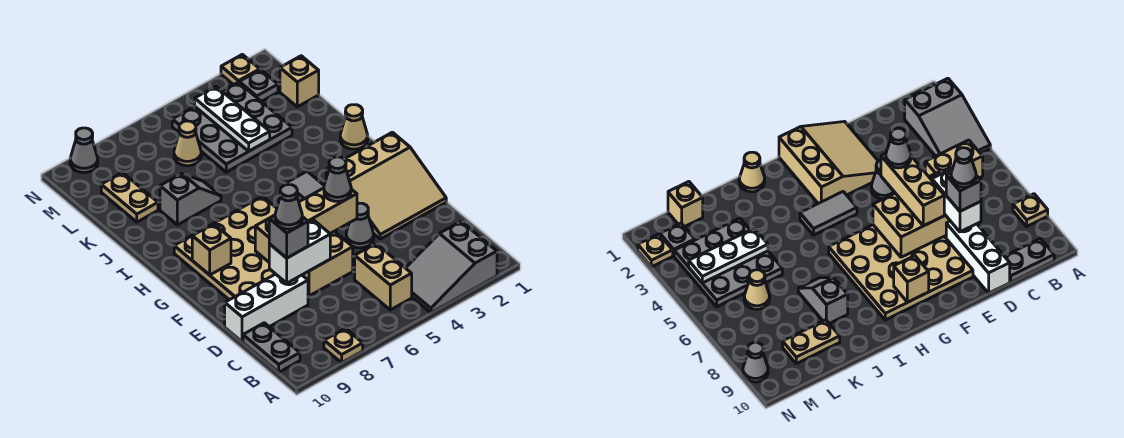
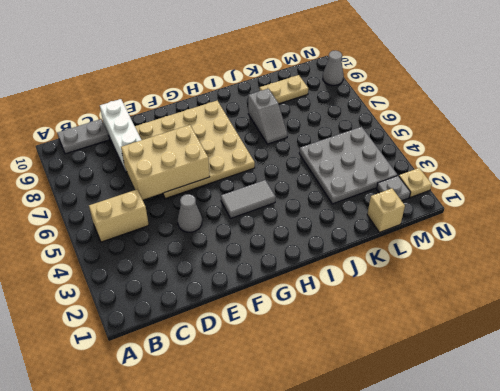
none -> grey 2x3 slope [406,221,497,313]
none -> tan 1x1 plate [324,328,363,363]
none -> tan 3x3 slope [326,132,446,239]

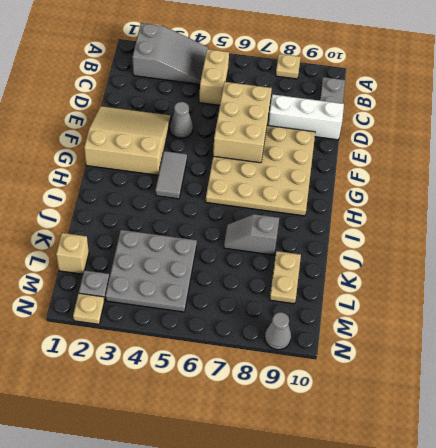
none -> tan 1x1 cone [340,105,368,149]
none -> tan 1x1 cone [174,121,201,166]
none -> tan 1x1 brick [192,224,231,275]

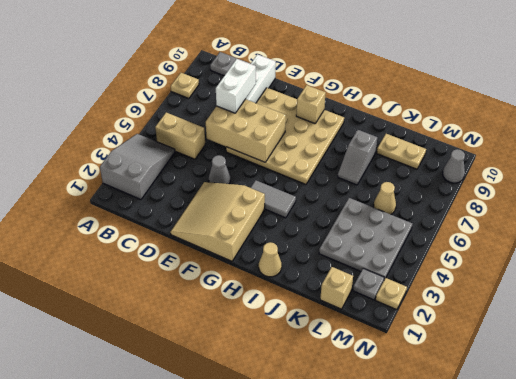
none -> white 1x3 plate [195,86,270,151]
none -> tan 1x3 brick [299,188,357,233]
none -> grey 1x1 brick [269,216,308,258]

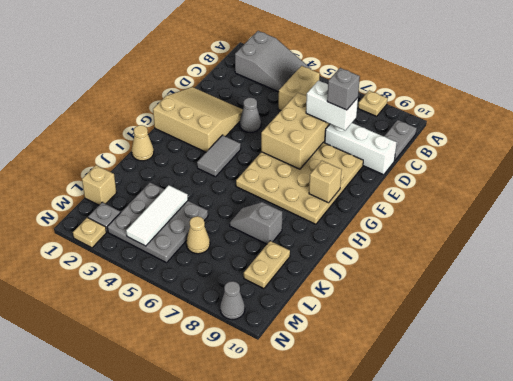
white 1x3 tile [126,185,188,246] -> white 1x3 plate [195,86,270,151]
none -> tan 1x3 brick [299,188,357,233]
none -> grey 1x1 cone [324,157,351,202]
none -> grey 1x1 cone [275,185,302,229]

